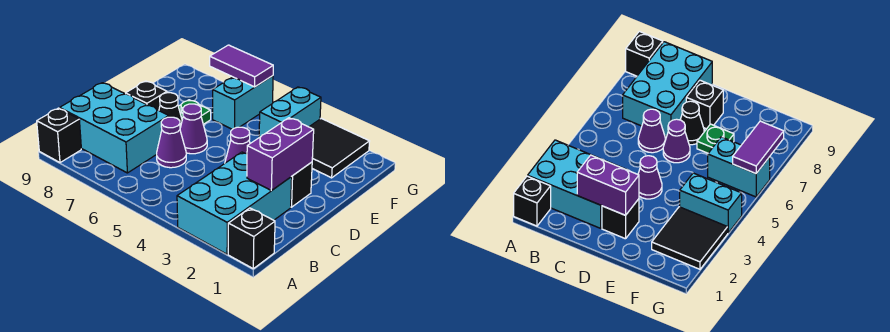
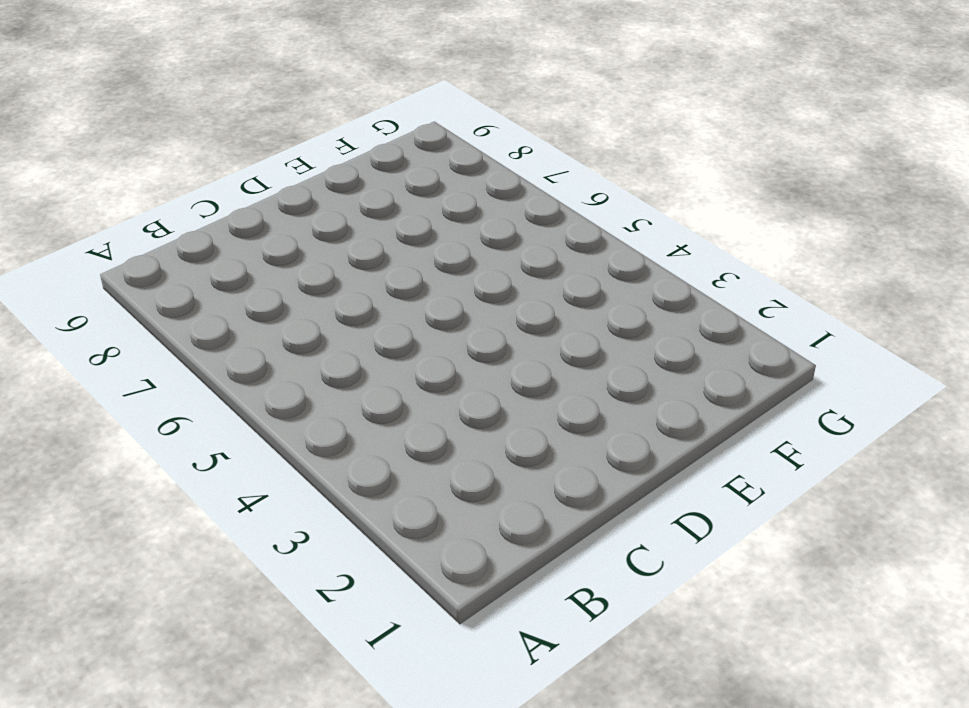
none -> black 1x1 brick [228,208,275,269]
none -> cyan 2x3 brick [177,152,292,254]
none -> black 1x1 brick [37,108,81,163]

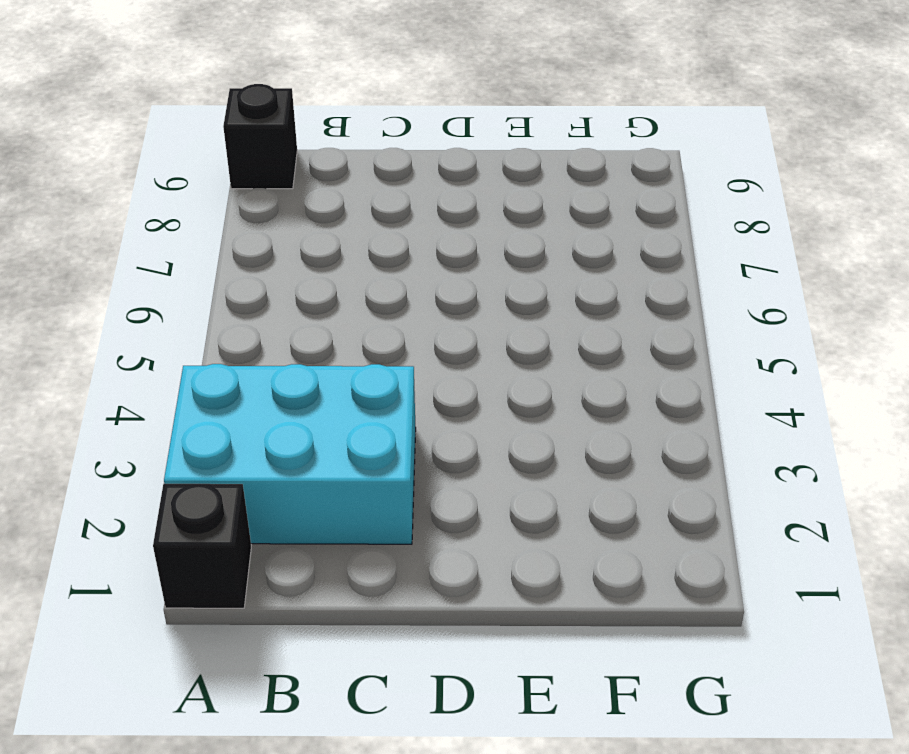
none -> cyan 2x3 brick [60,83,169,173]
none -> purple 1x1 cone [157,117,186,168]
none -> black 1x1 brick [291,162,312,207]

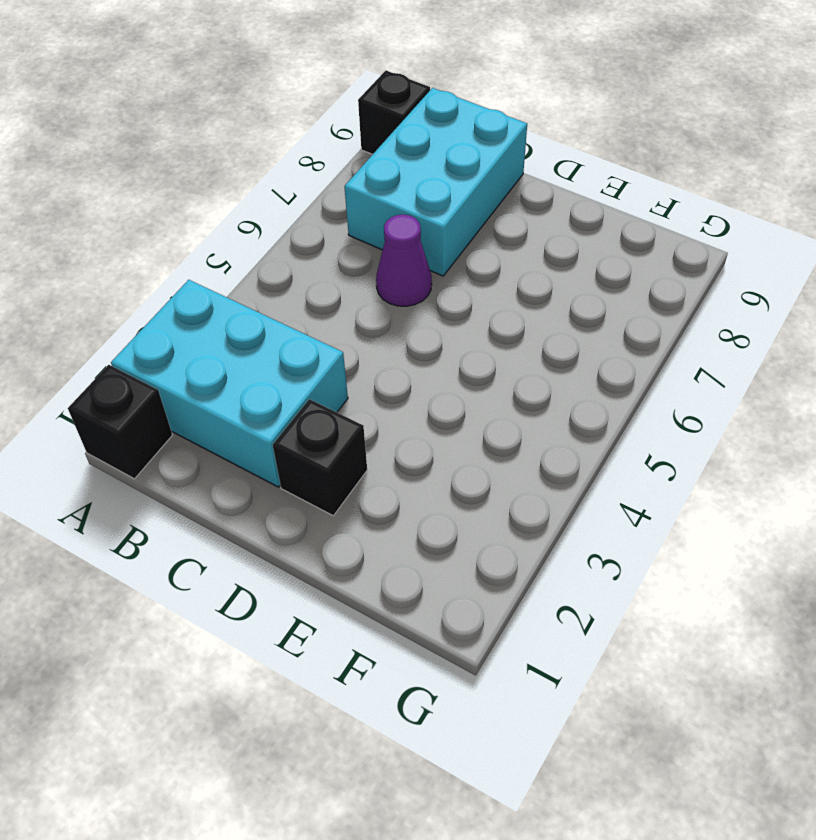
none -> purple 1x1 cone [225,127,250,163]
none -> purple 1x1 cone [180,104,207,154]
none -> black 1x1 cone [159,93,182,128]

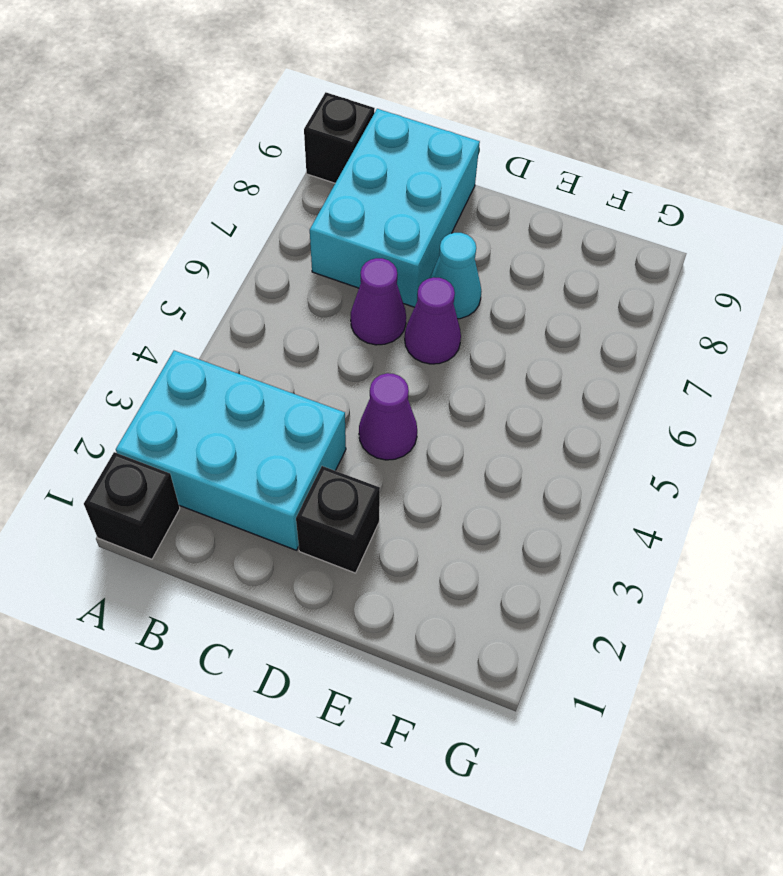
cyan 1x1 cone [430,233,482,319] -> black 1x1 cone [159,93,182,128]
none -> black 1x1 brick [126,81,167,110]
none -> green 1x1 plate [178,100,211,124]
none -> black 2x2 tile [309,119,370,178]

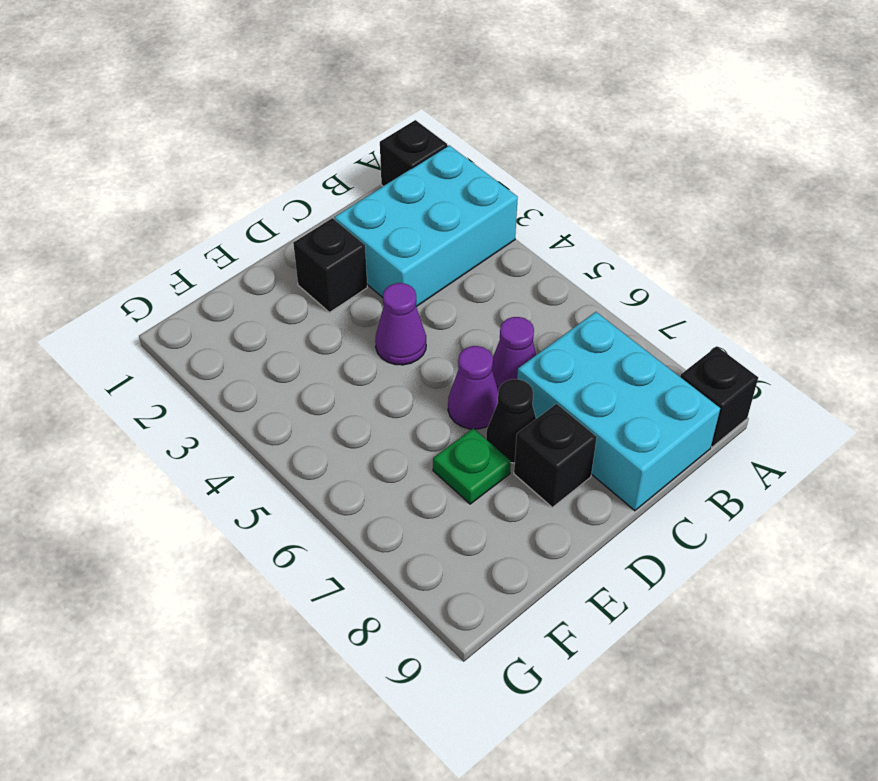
none -> black 2x2 tile [309,119,370,178]
none -> cyan 1x2 brick [259,87,321,137]
none -> cyan 1x2 brick [213,76,273,129]

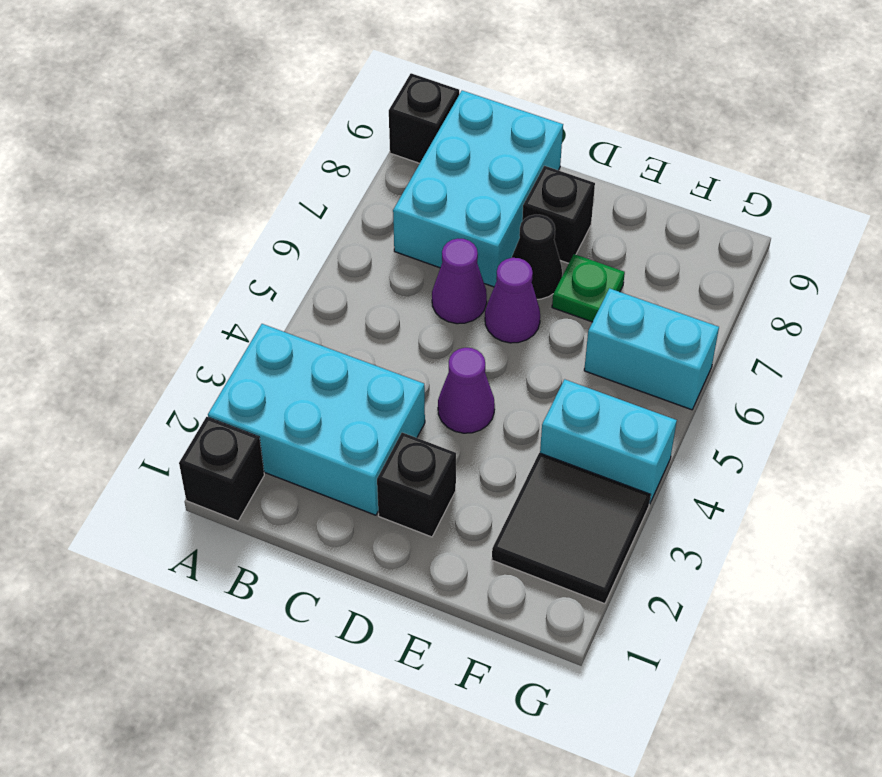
none -> purple 1x2 brick [247,118,314,191]
none -> purple 1x2 tile [210,45,273,87]

